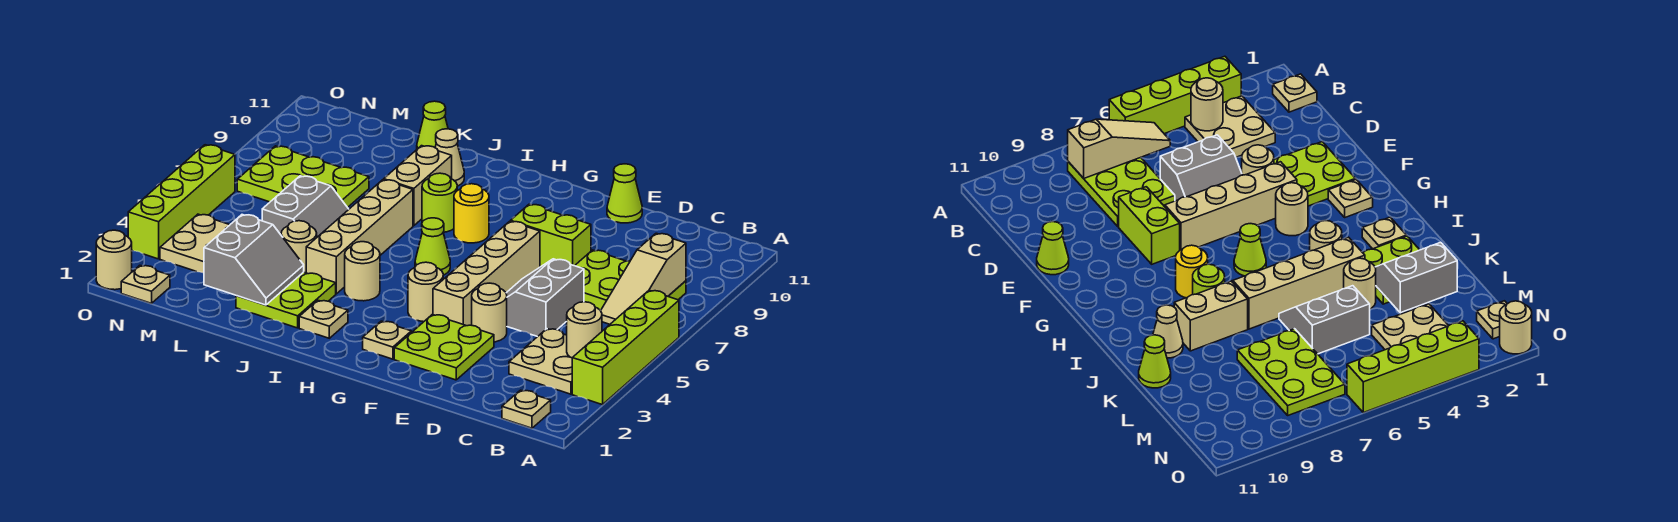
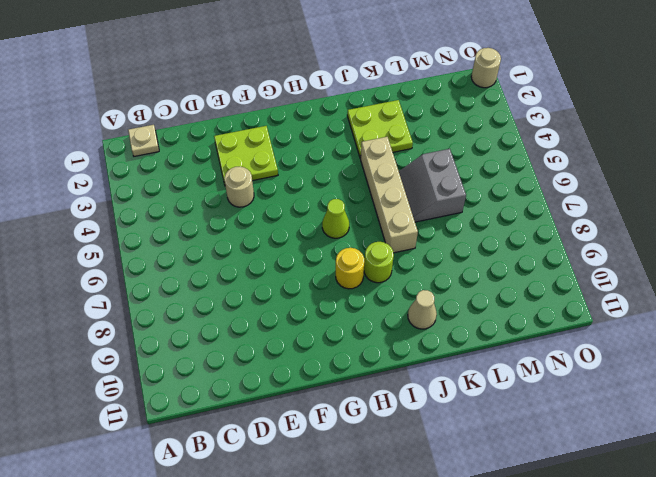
none -> lime 1x4 brick [572,290,679,405]
none -> tan 2x2 plate [509,329,572,394]
none -> lime 2x3 plate [575,250,686,310]
none -> grey 2x2 slope [506,259,584,337]

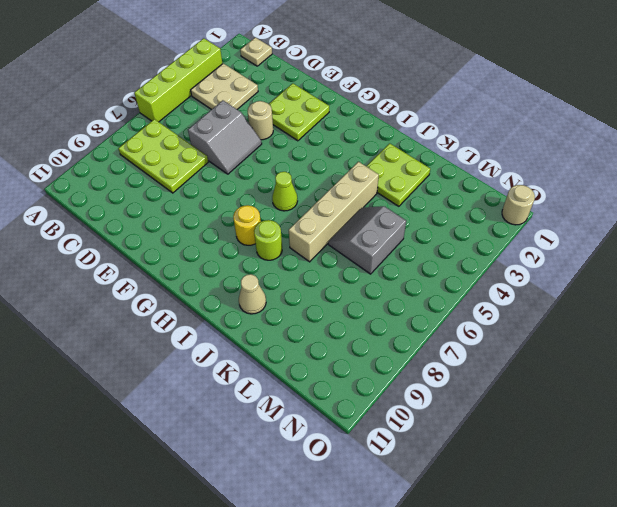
none -> lime 1x2 brick [511,204,591,267]
none -> lime 1x1 cone [607,164,642,223]
none -> tan 1x4 brick [433,221,540,326]
none -> tan 1x1 plate [363,321,411,359]

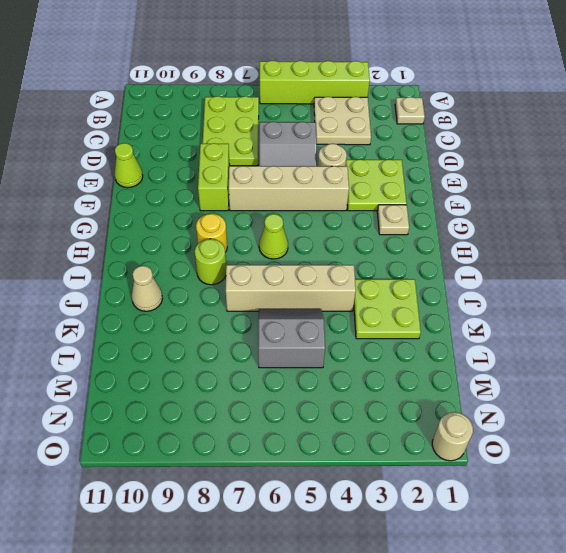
none -> tan 1x1 round brick [408,262,443,322]
none -> tan 1x1 plate [299,300,348,338]
none -> tan 1x1 round brick [345,242,380,301]
none -> tan 1x2 brick [384,146,452,226]

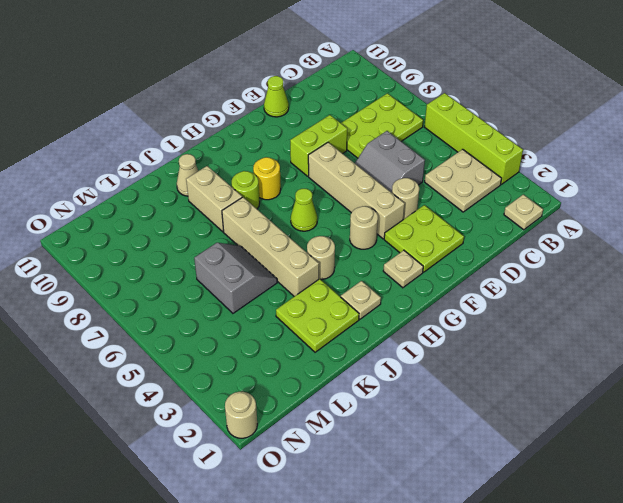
none -> tan 1x1 round brick [281,221,317,273]
none -> lime 1x1 cone [417,101,448,149]
none -> lime 2x3 plate [237,146,369,207]
none -> tan 2x2 plate [160,214,229,273]

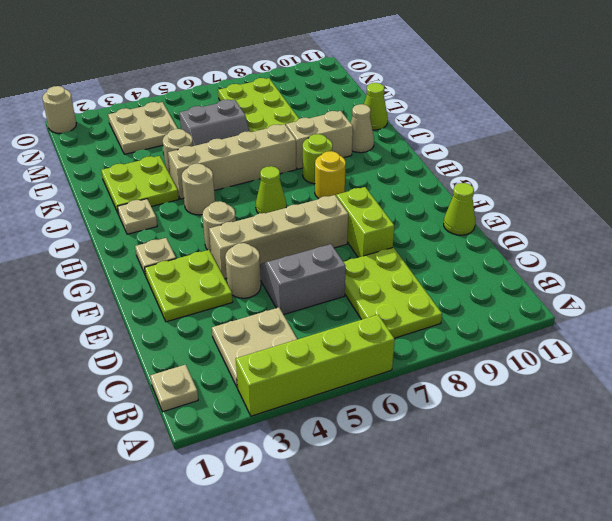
none -> tan 1x1 plate [121,265,170,303]
none -> lime 1x4 brick [128,145,235,259]
none -> tan 1x1 round brick [567,302,602,358]
none -> tan 1x3 slope [601,233,686,324]

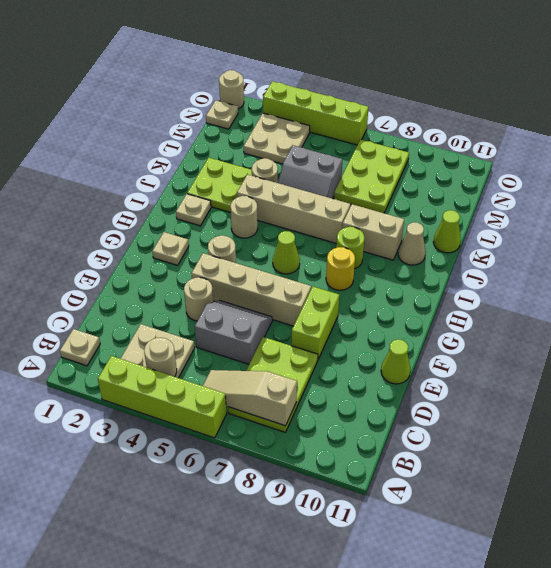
none -> lime 2x2 plate [394,315,494,380]
none -> grey 2x2 slope [204,215,304,305]

